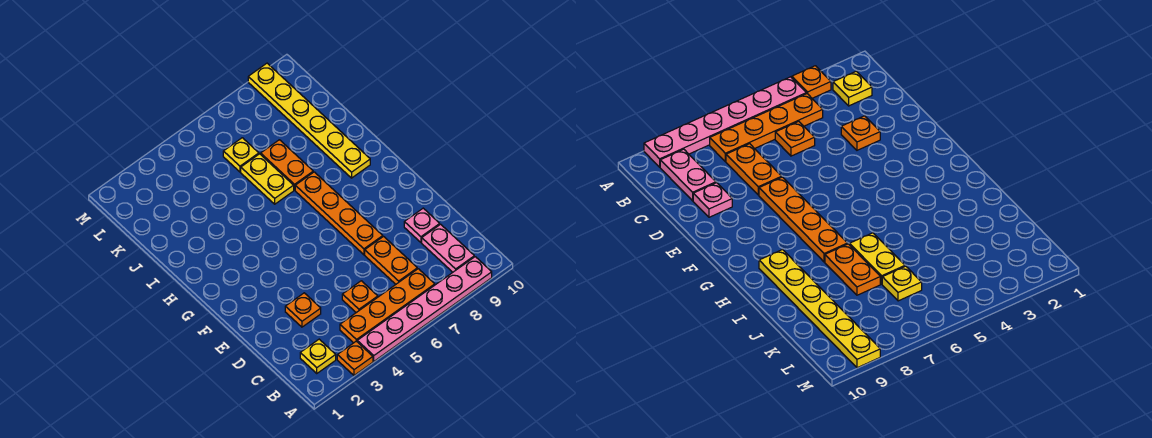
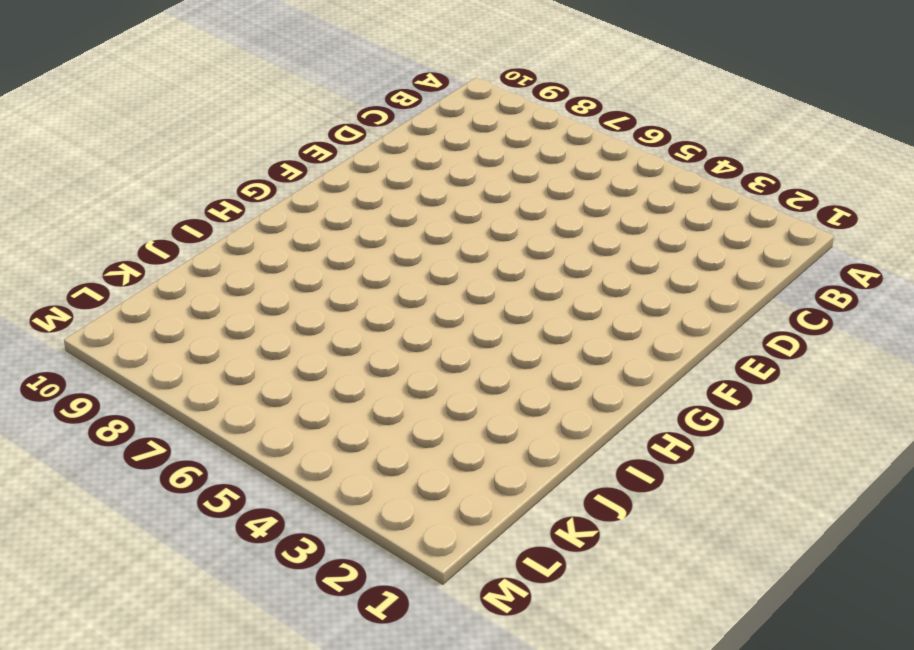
none -> orange 1x1 plate [337,341,373,375]
none -> pink 1x6 plate [357,257,492,361]
none -> yellow 1x1 plate [300,339,336,373]

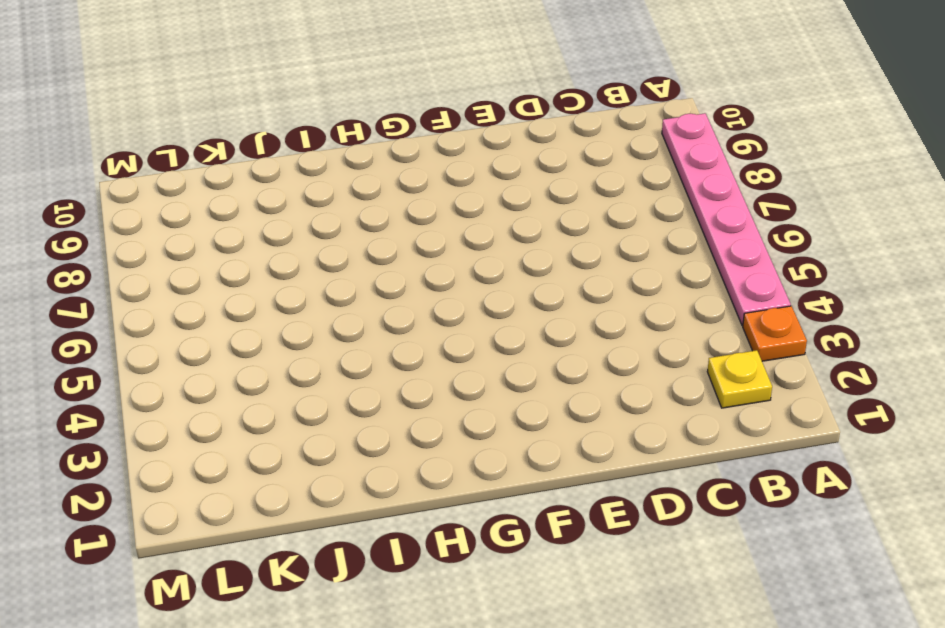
none -> orange 1x4 plate [340,269,435,343]
none -> pink 1x2 plate [422,224,474,272]
none -> orange 1x1 plate [342,281,378,313]

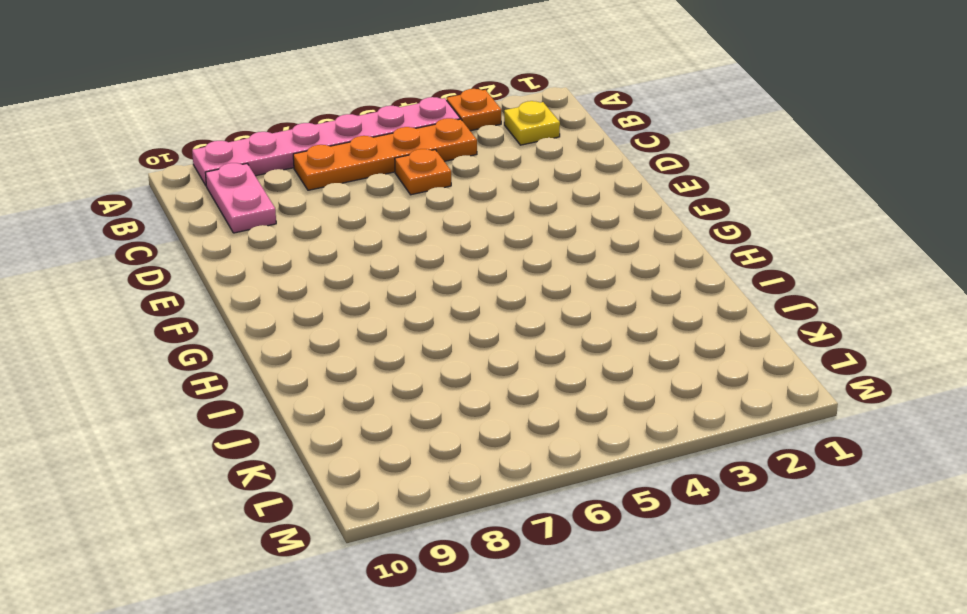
none -> orange 1x2 plate [365,237,417,284]
none -> orange 1x1 plate [285,293,321,327]
none -> pink 1x1 plate [404,208,440,242]

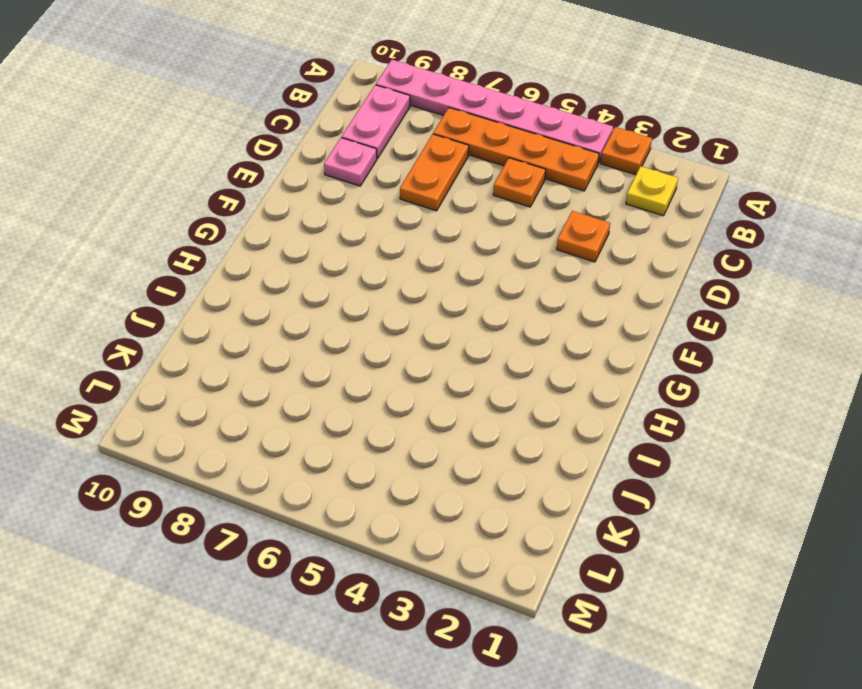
none -> orange 1x4 plate [295,172,383,255]
none -> yellow 1x6 plate [248,63,370,178]
none -> yellow 1x2 plate [241,154,294,204]

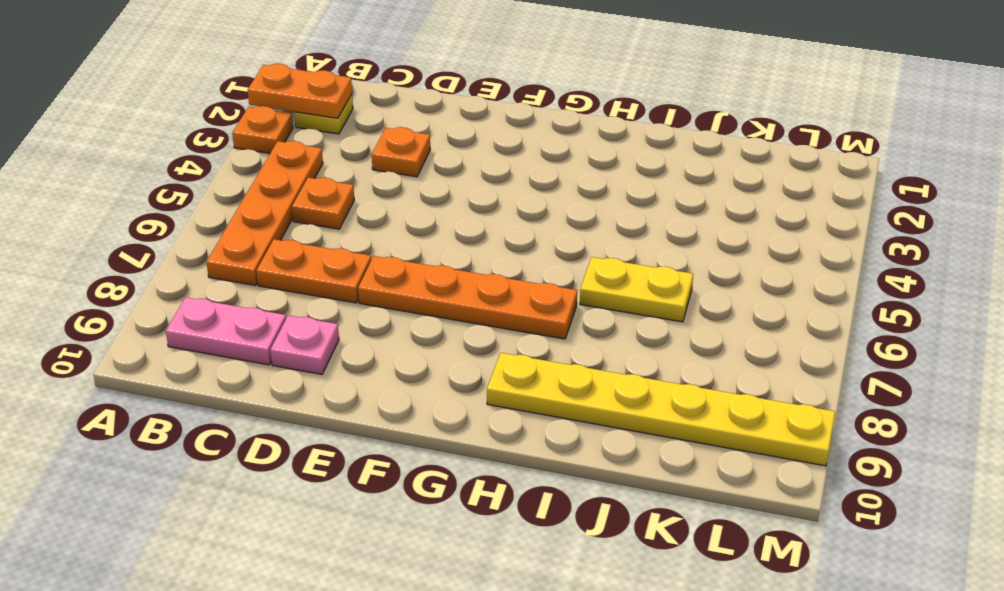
orange 1x2 plate [248,64,352,118] -> orange 1x2 plate moved to [261,140,313,190]
none -> pink 1x6 plate [357,257,492,361]
none -> yellow 1x1 plate [223,138,259,172]

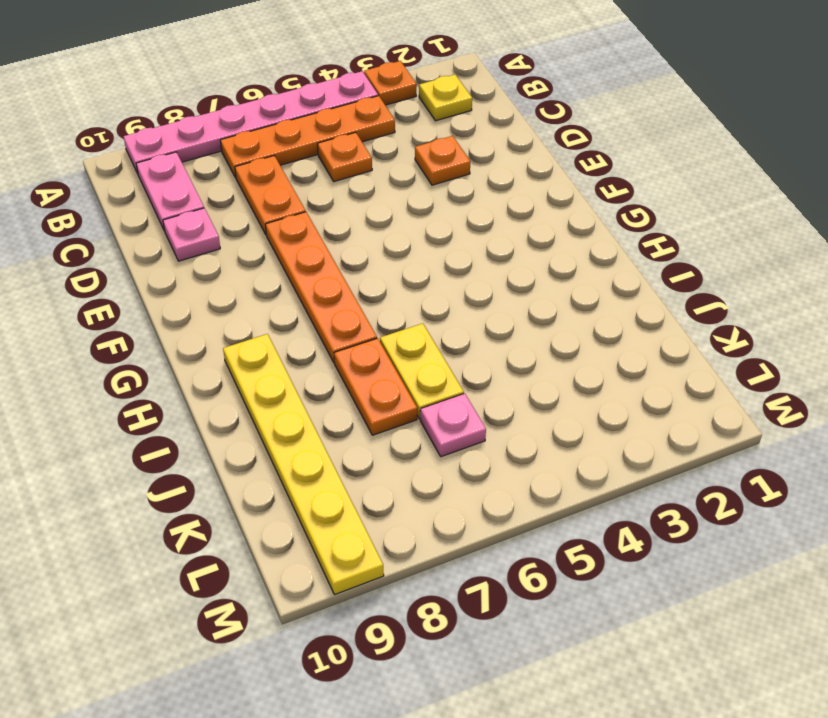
pink 1x1 plate [420,393,486,457] -> yellow 1x1 plate [223,138,259,172]

